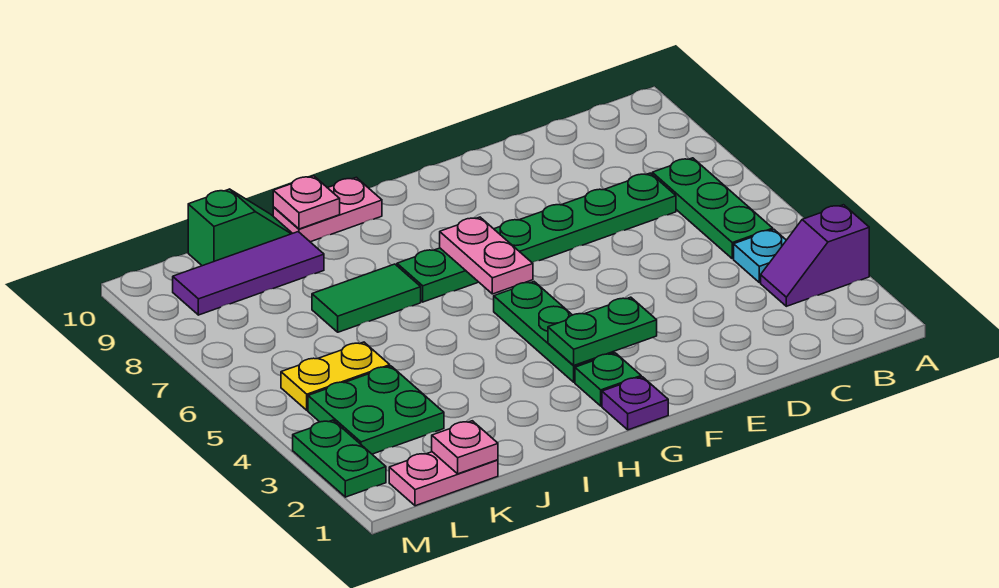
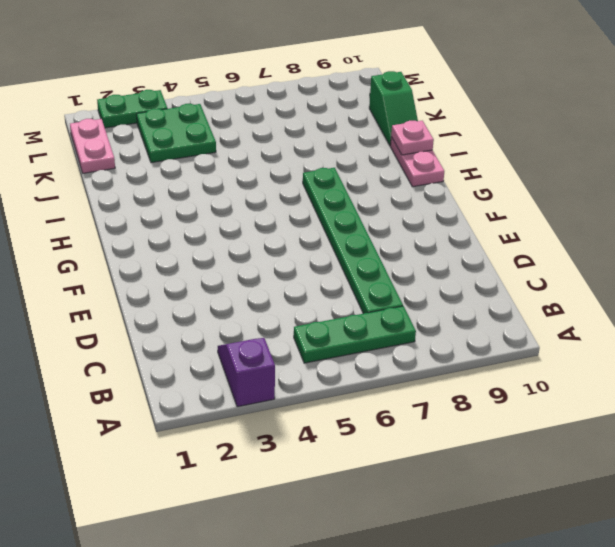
none -> cyan 1x1 plate [734,230,786,283]
none -> purple 1x1 plate [602,377,668,430]
none -> green 1x1 plate [575,353,641,406]

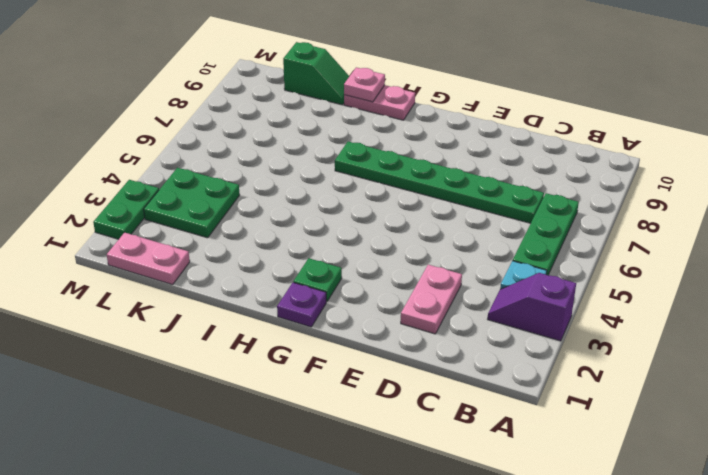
pink 1x2 plate [401,265,462,334] -> pink 1x2 plate moved to [440,217,533,294]
none -> green 1x3 plate [494,282,614,382]
none -> green 1x2 tile [312,264,421,332]
none -> purple 1x3 tile [173,232,324,315]

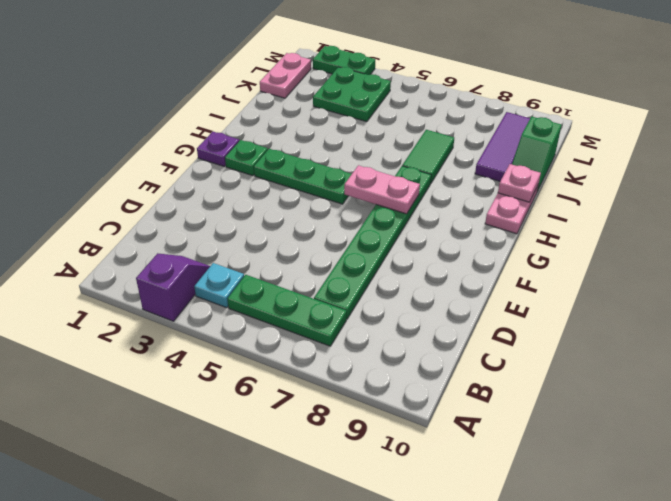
none -> yellow 1x2 plate [281,342,390,410]
none -> green 1x2 plate [548,297,657,366]
none -> pink 1x1 plate [432,421,498,474]

